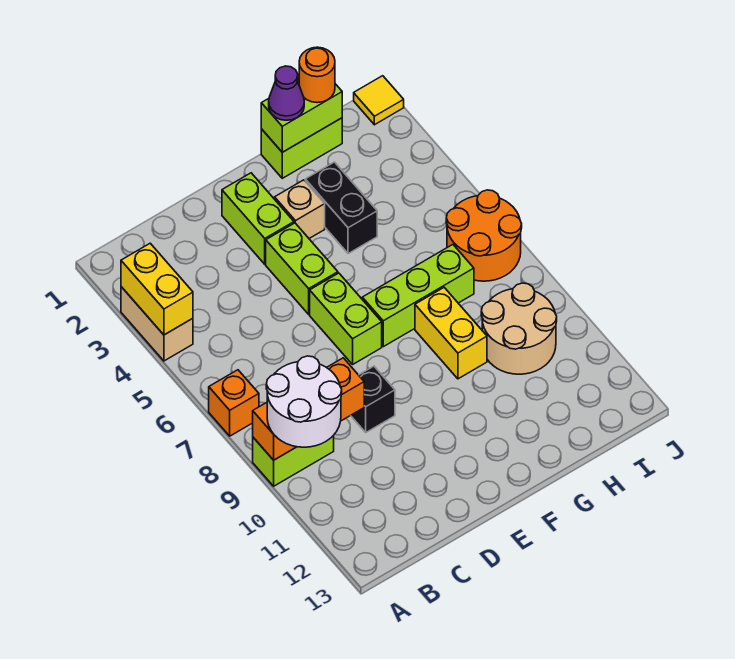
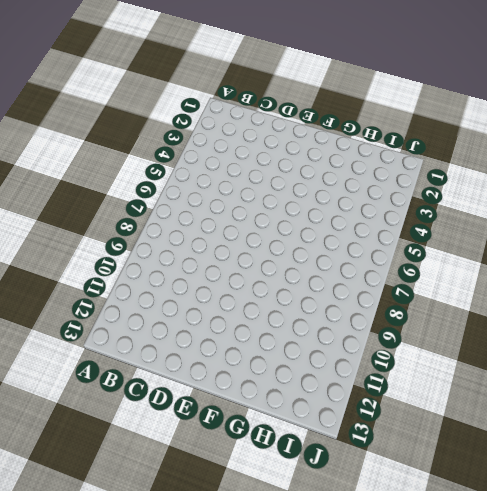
none -> tan 1x2 brick [121,287,193,361]
none -> orange 1x1 brick [209,370,259,436]
none -> lime 1x2 brick [253,435,334,486]

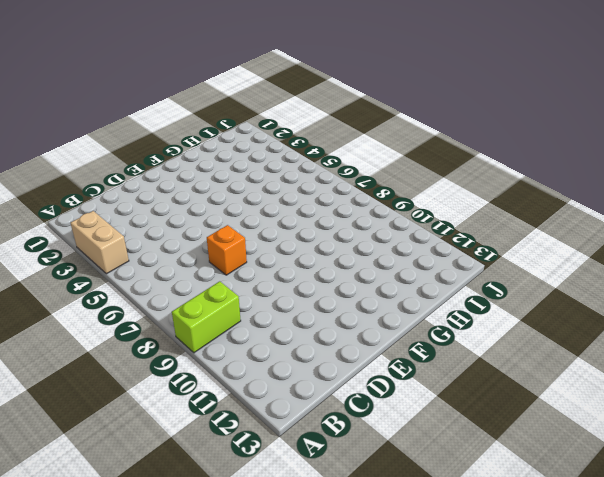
orange 1x1 brick [207,225,247,275] -> orange 1x1 brick moved to [209,370,259,436]
none -> black 1x1 brick [351,366,395,432]
none -> lime 1x2 brick [222,173,294,264]
none -> lime 1x2 brick [266,223,338,314]

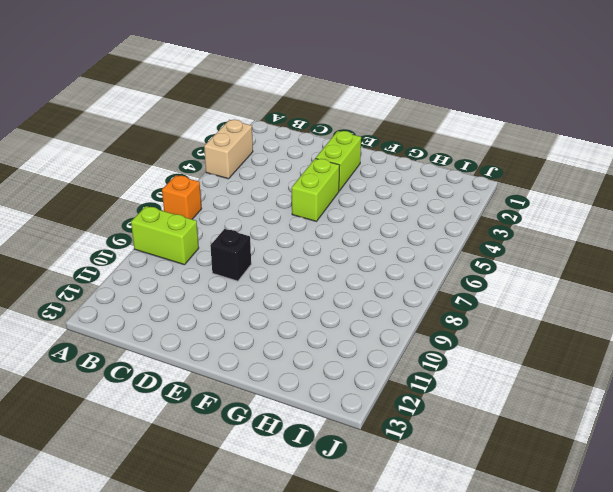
none -> lime 1x2 brick [310,273,382,364]
none -> tan 1x1 brick [275,180,325,238]
none -> lime 1x3 brick [362,245,474,347]

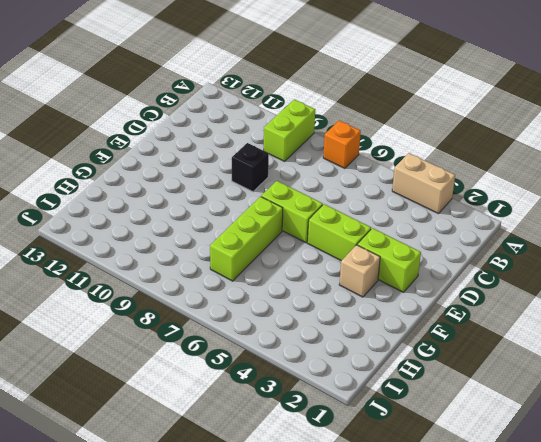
none -> lime 1x2 brick [261,118,342,178]
none -> black 1x2 brick [305,162,377,254]
none -> yellow 1x2 brick [415,288,487,379]

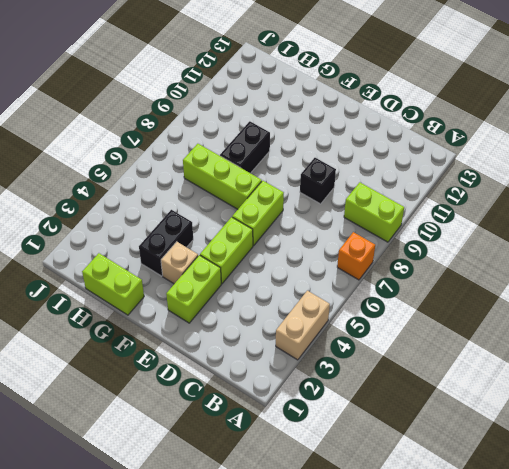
black 1x2 brick [220,121,270,173] -> yellow 1x2 brick [415,288,487,379]
none -> tan 2x2 round brick [481,283,557,374]
none -> orange 2x2 round brick [446,190,522,281]
none -> yellow 1x1 tile [354,76,404,125]

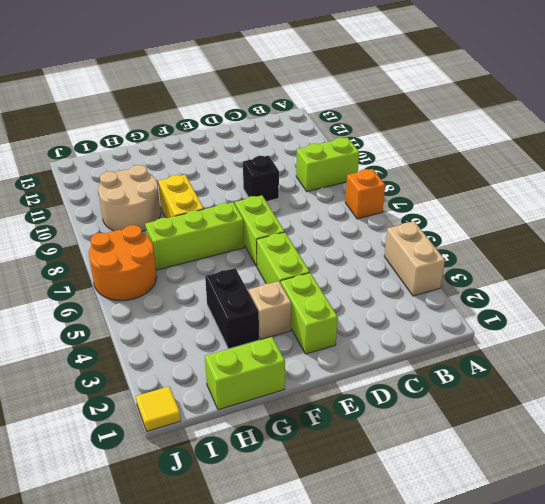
none -> yellow 1x2 brick [121,243,193,335]
none -> orange 1x3 brick [253,358,364,460]
none -> lime 1x2 brick [261,81,342,152]

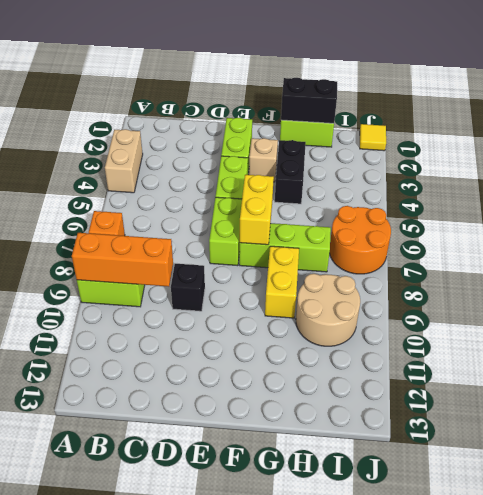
yellow 1x2 brick [240,175,274,245] -> yellow 1x2 brick moved to [121,243,193,335]
black 1x2 brick [281,78,337,123] -> lime 1x2 brick [261,81,342,152]
none -> white 2x2 round brick [266,356,342,447]
none -> purple 1x1 cone [269,66,304,120]
none -> orange 1x1 round brick [299,47,335,103]

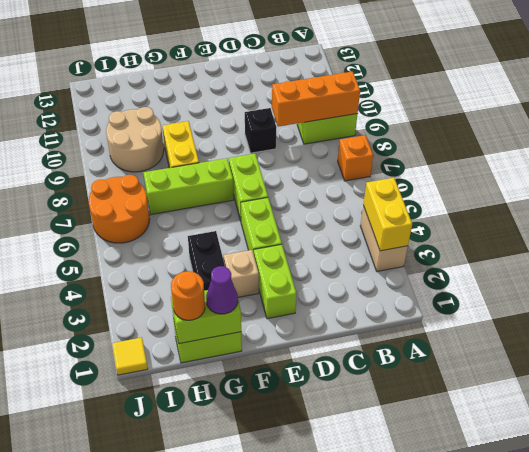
none -> white 2x2 round brick [266,356,342,447]

